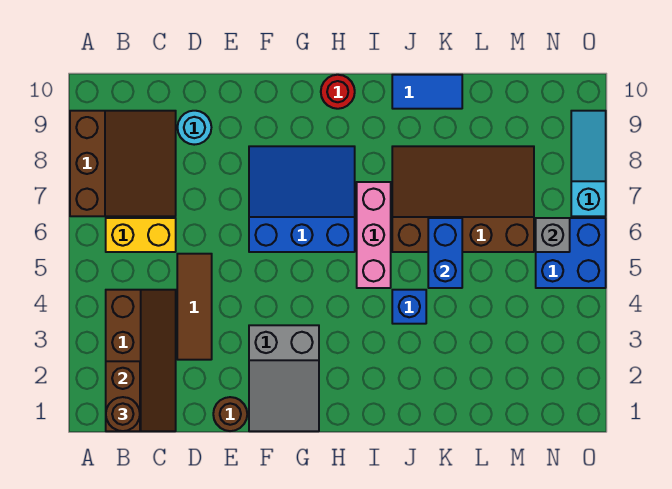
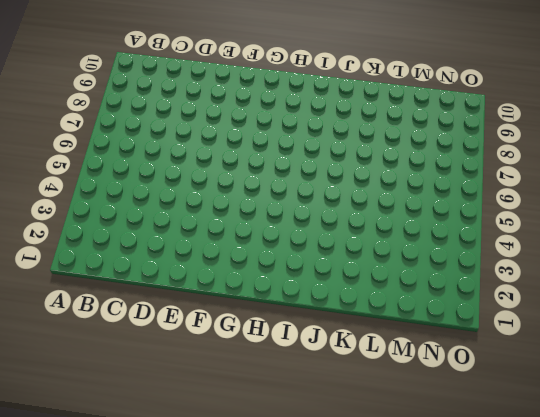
none -> brown 3x3 slope [70,111,176,216]
none -> brown 2x4 slope [106,290,176,431]
none -> yellow 1x2 brick [106,218,176,252]

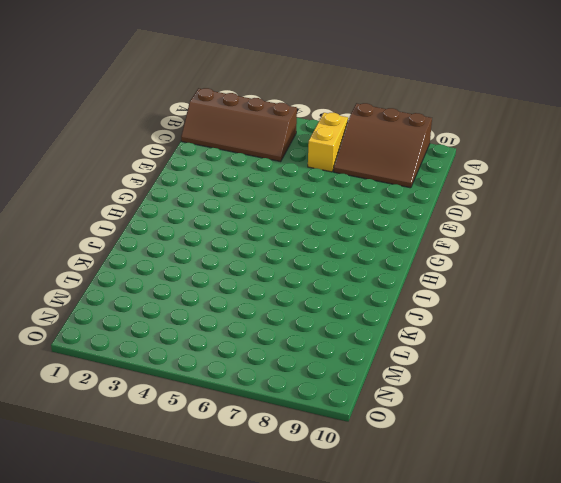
none -> brown 1x3 tile [177,254,212,360]
none -> cyan 1x1 round brick [177,111,211,145]
none -> brown 1x1 round brick [213,397,247,431]

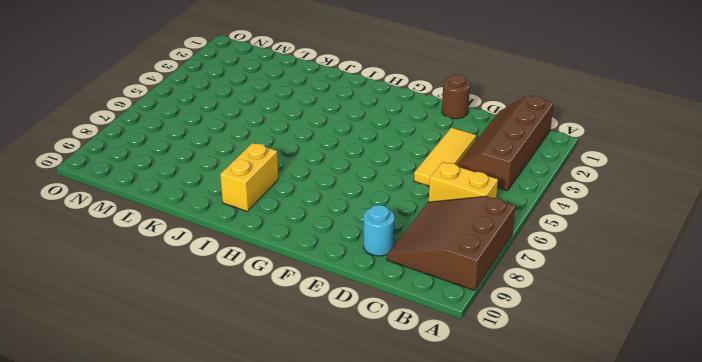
yellow 1x3 tile [414,128,476,186] -> brown 1x3 tile [177,254,212,360]
yellow 1x2 brick [220,143,278,211] -> none
none -> grey 2x3 slope [249,325,319,431]
none -> blue 3x3 slope [249,146,355,252]
none -> red 1x1 round brick [321,75,355,109]

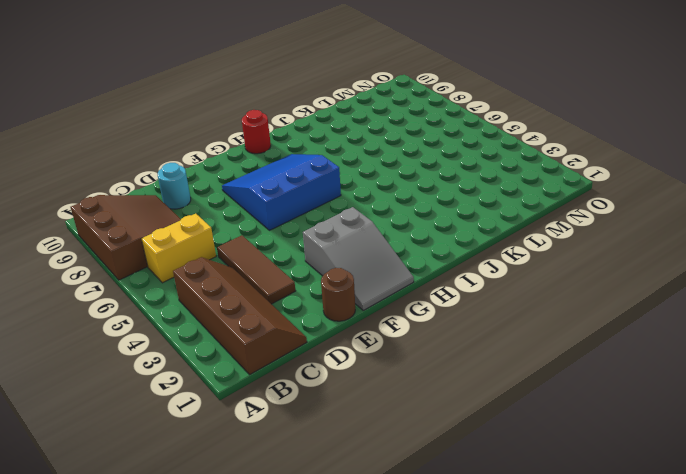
none -> pink 1x3 brick [357,182,391,288]
none -> blue 1x1 brick [392,290,426,324]
none -> brown 3x4 slope [392,146,534,252]

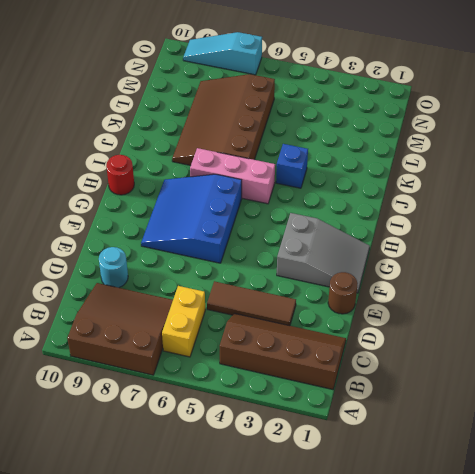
none -> blue 1x2 tile [392,75,462,109]
none -> blue 2x2 brick [536,218,606,288]
none -> brown 1x2 brick [106,361,140,431]

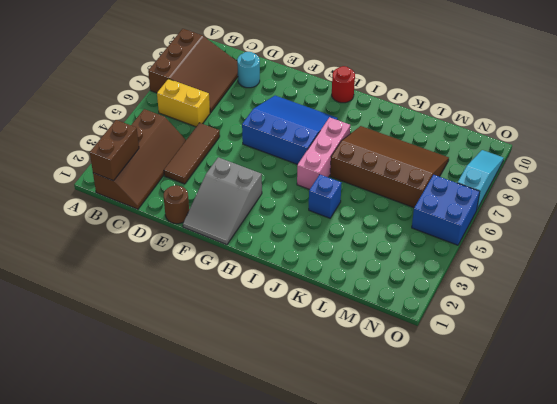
none -> blue 1x2 tile [392,75,462,109]
none -> blue 1x2 brick [428,218,462,288]
none -> grey 1x1 brick [536,218,570,252]

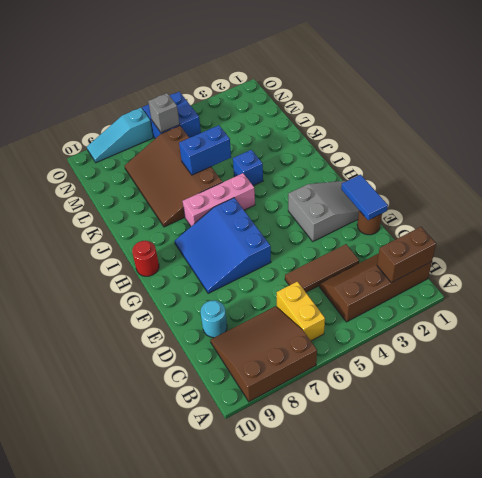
blue 1x2 tile [341,175,388,220] -> blue 1x2 tile moved to [392,75,462,109]
none -> brown 1x1 round brick [106,397,140,431]

